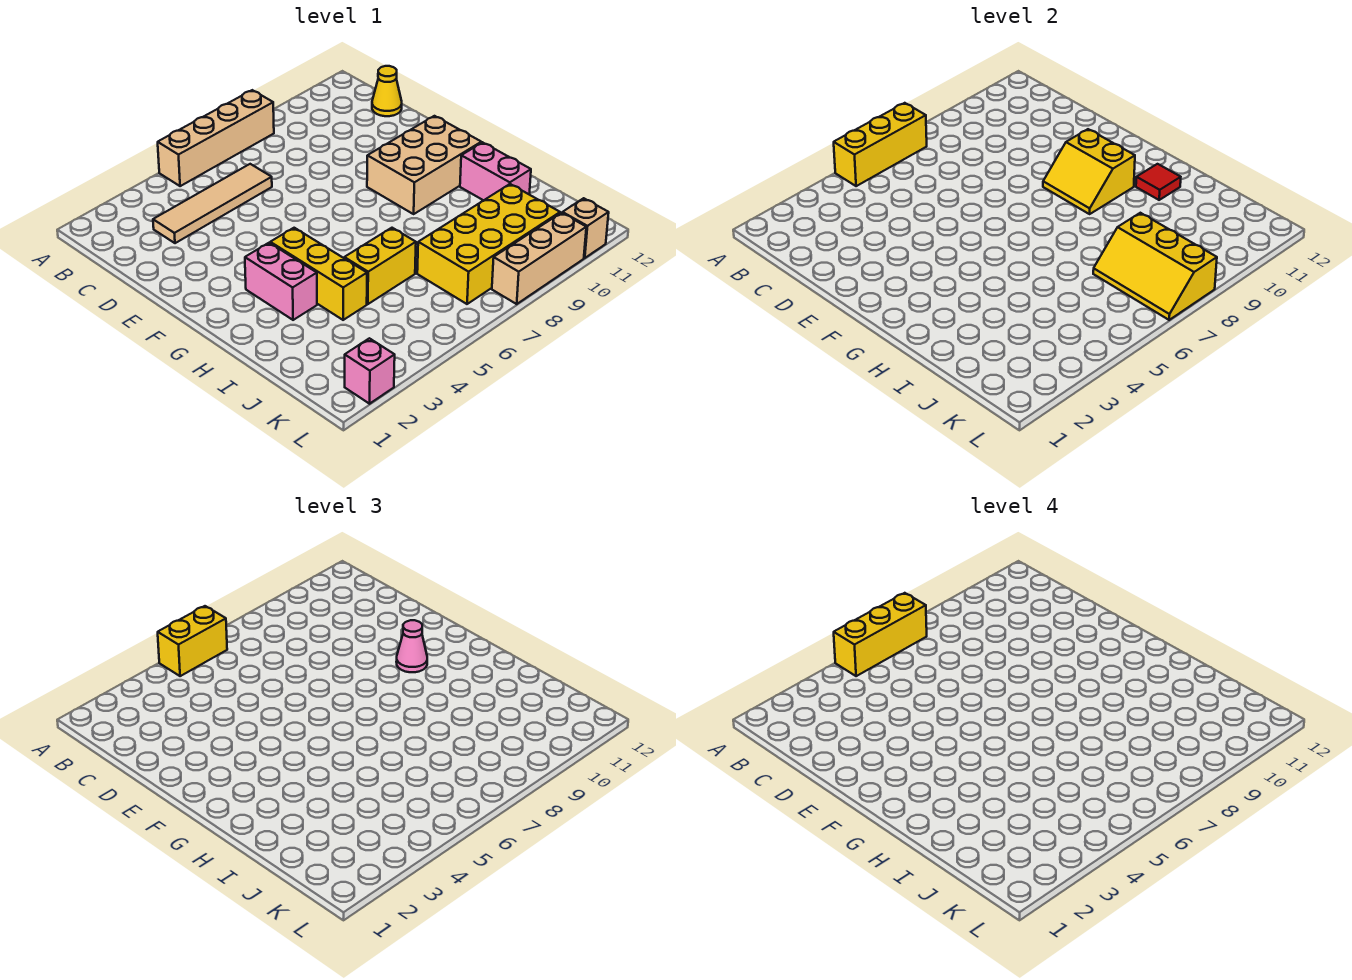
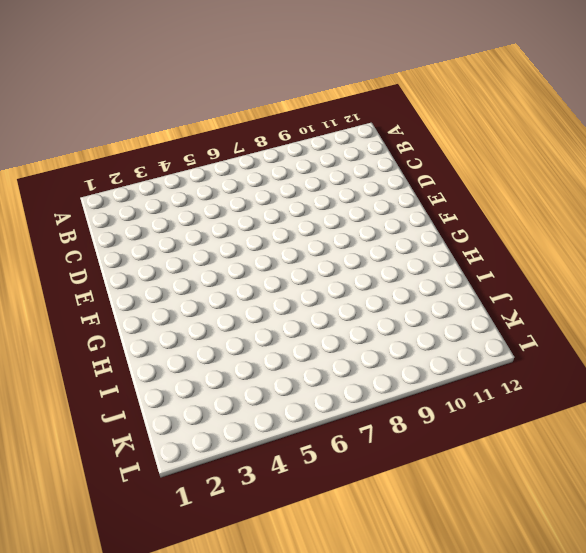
none -> tan 1x4 brick [158,90,274,186]
none -> tan 1x4 tile [153,164,272,243]
none -> yellow 1x1 cone [372,66,402,116]

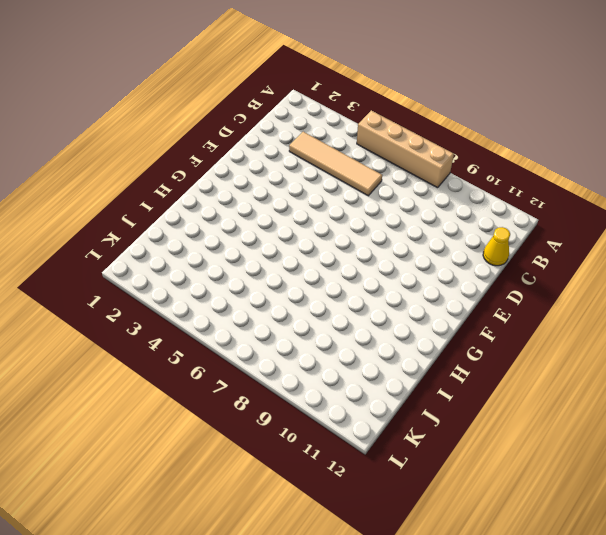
none -> tan 2x3 brick [367,116,481,214]
none -> pink 1x2 brick [245,243,317,320]
none -> yellow 1x3 brick [270,228,367,320]

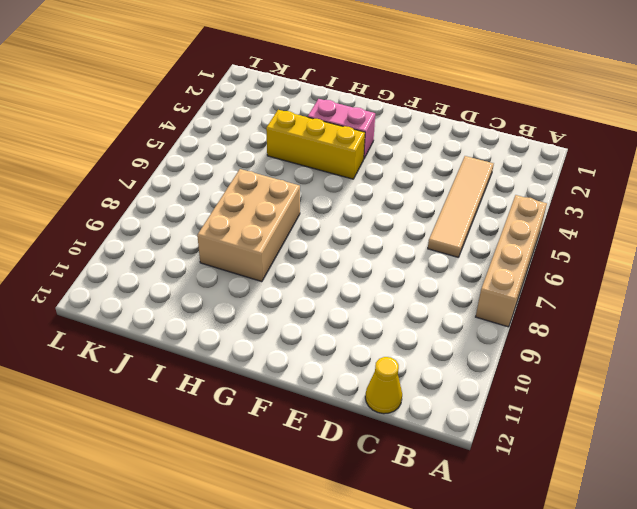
tan 2x3 brick [197,169,300,282] -> tan 2x3 brick moved to [367,116,481,214]
none -> pink 1x2 brick [460,142,531,200]
none -> yellow 1x2 brick [344,228,416,304]
none -> yellow 2x4 brick [417,184,560,304]

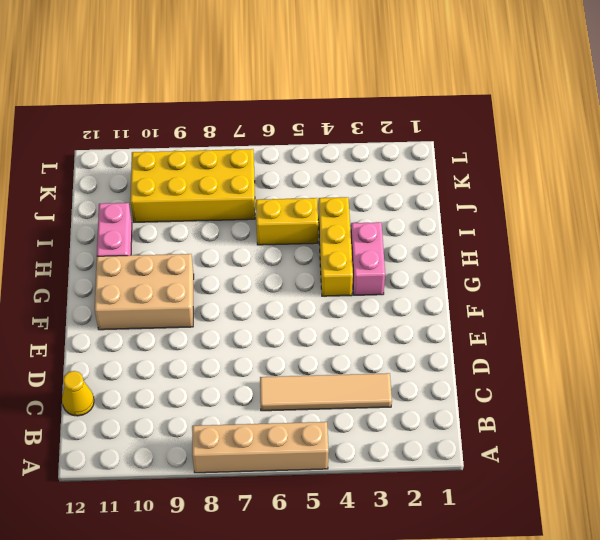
none -> pink 1x1 brick [345,338,395,404]
none -> tan 1x3 brick [492,213,586,304]
none -> tan 1x1 brick [562,198,609,258]

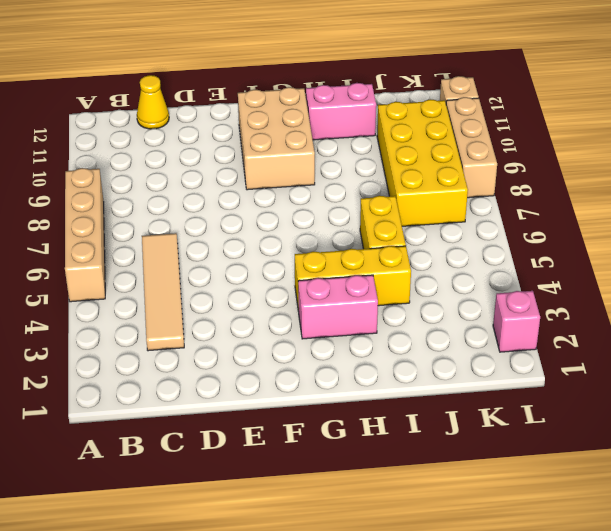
none -> yellow 1x3 brick [834,103,927,186]
none -> yellow 2x2 slope [1043,129,1135,214]
none -> red 1x1 tile [1136,164,1181,200]

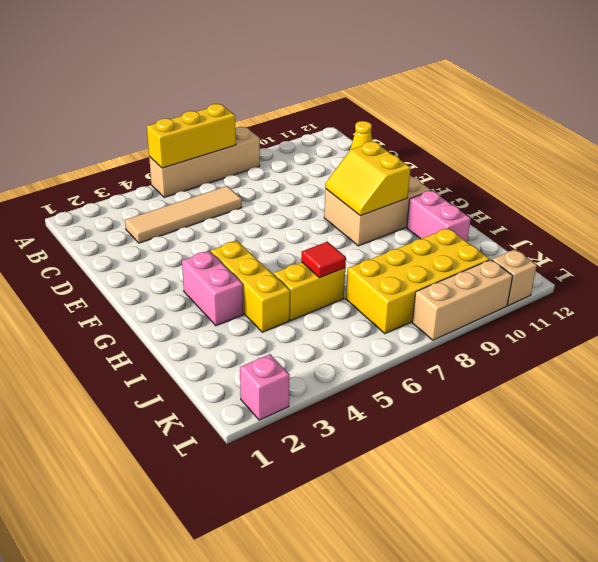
red 1x1 tile [301,242,346,278] -> red 1x1 tile moved to [1136,164,1181,200]
none -> yellow 2x3 slope [1093,213,1217,320]
none -> yellow 1x2 brick [158,606,227,676]
none -> pink 1x1 cone [396,620,427,672]

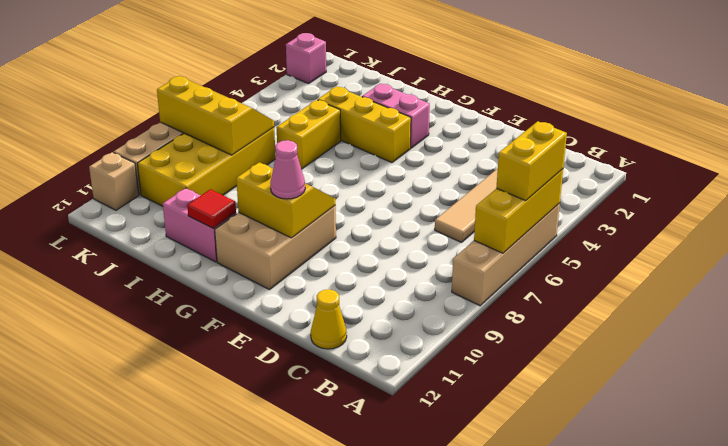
none -> yellow 1x3 brick [834,593,927,676]

